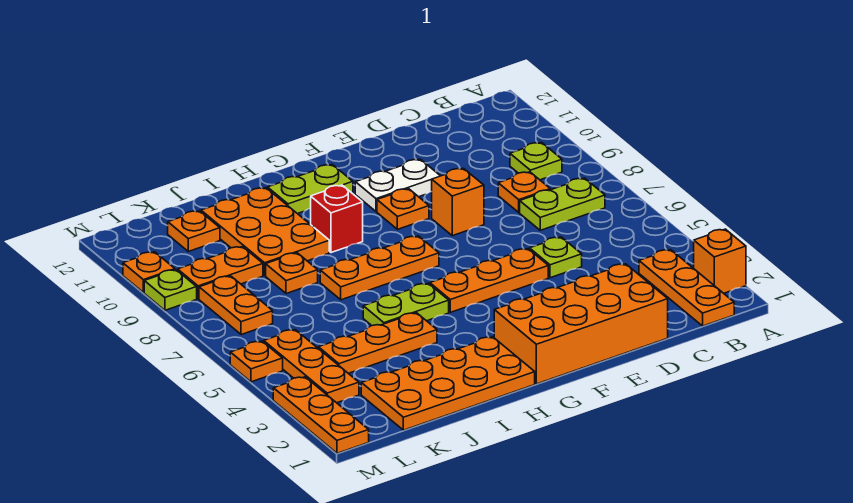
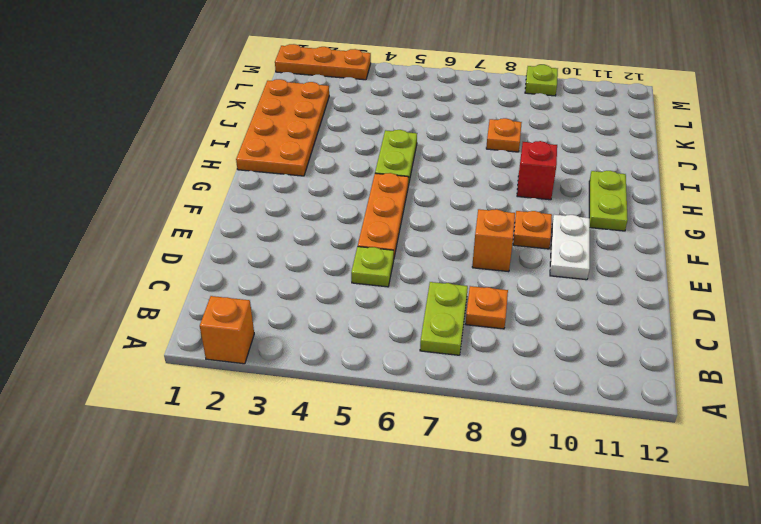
none -> orange 1x3 plate [639,250,734,326]
none -> lime 1x1 plate [510,142,562,180]
none -> orange 2x4 brick [494,264,668,384]

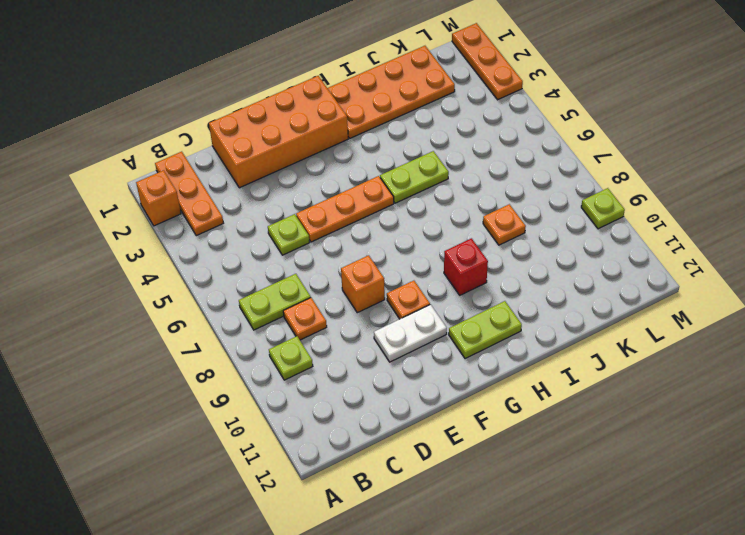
none -> orange 1x3 plate [320,236,439,300]
none -> orange 1x3 plate [318,313,437,373]
none -> orange 2x3 plate [201,188,329,275]

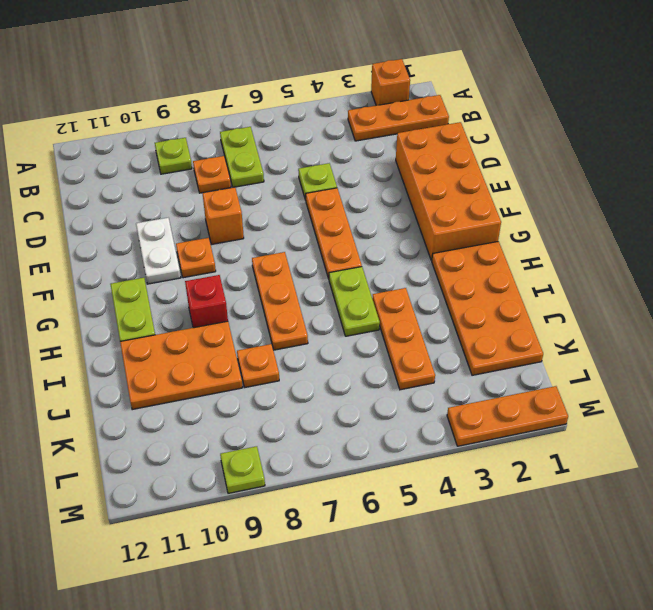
none -> orange 1x2 plate [178,247,263,299]
none -> orange 1x1 plate [168,211,220,251]
none -> orange 1x3 plate [264,330,359,403]

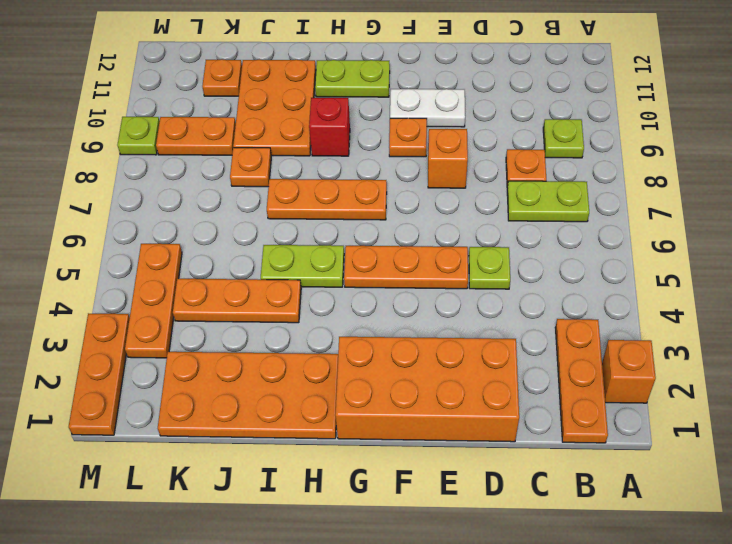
none -> orange 1x2 plate [199,276,273,335]
none -> orange 1x1 plate [230,341,283,382]
none -> orange 1x1 plate [123,252,175,292]

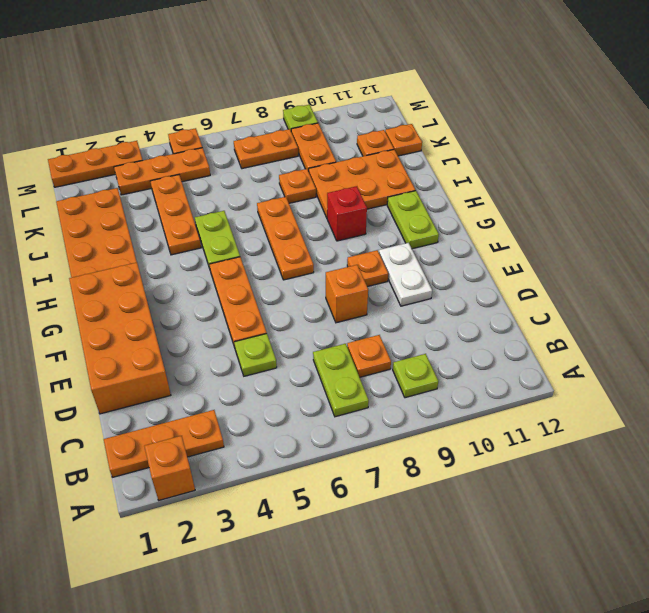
orange 1x1 plate [385,124,422,156] -> orange 1x1 plate moved to [123,252,175,292]

